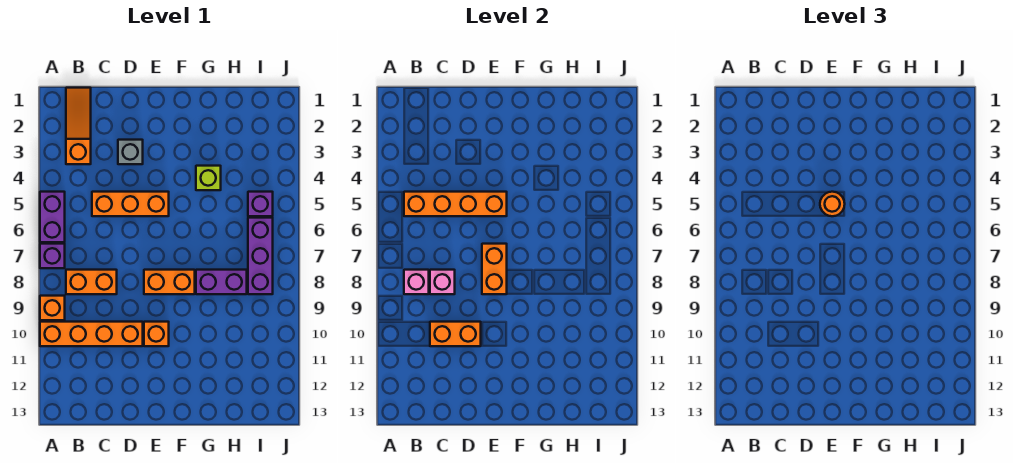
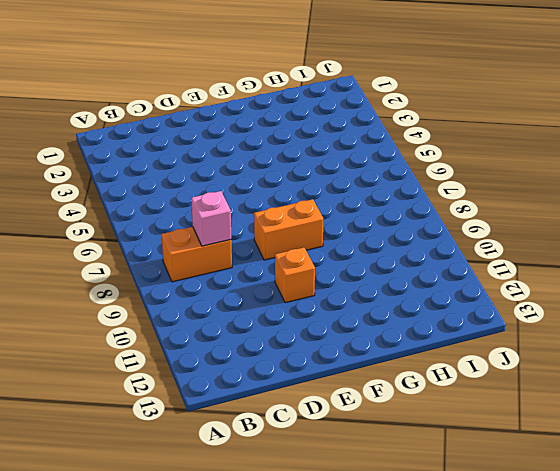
none -> purple 1x2 brick [40,192,65,242]
none -> purple 1x1 brick [40,244,65,268]
none -> orange 1x1 brick [40,296,65,320]

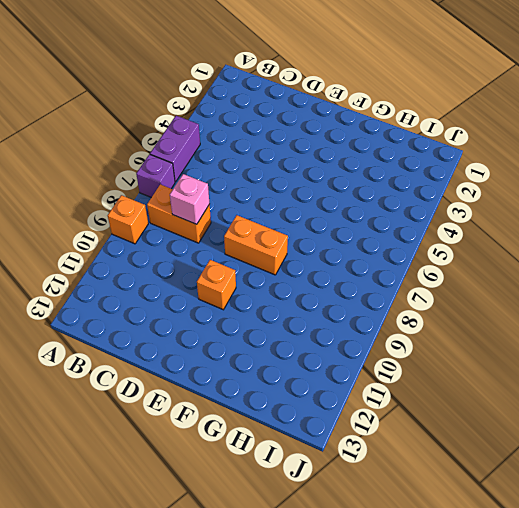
none -> orange 1x4 brick [40,322,143,346]
none -> orange 1x3 slope [66,88,91,164]
none -> orange 1x3 brick [92,192,169,216]

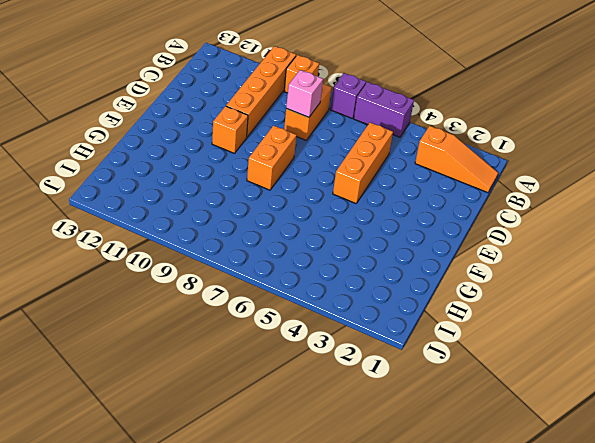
none -> grey 1x1 brick [118,140,143,164]
none -> lime 1x1 brick [196,166,221,190]
none -> purple 1x2 brick [196,270,247,294]

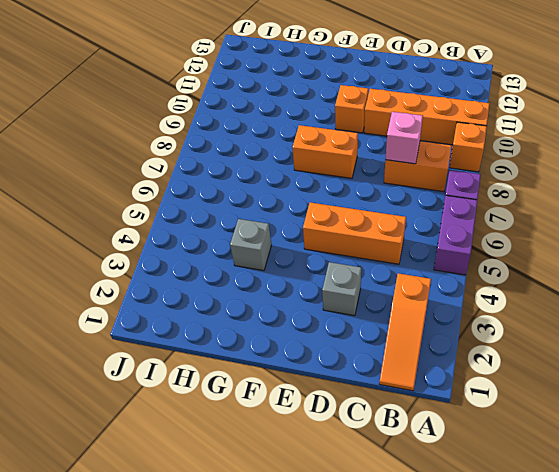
grey 1x1 brick [230,219,271,271] -> lime 1x1 brick [196,166,221,190]
none -> purple 1x2 brick [196,270,247,294]
none -> purple 1x1 brick [248,192,273,216]
none -> purple 1x3 brick [248,218,273,294]

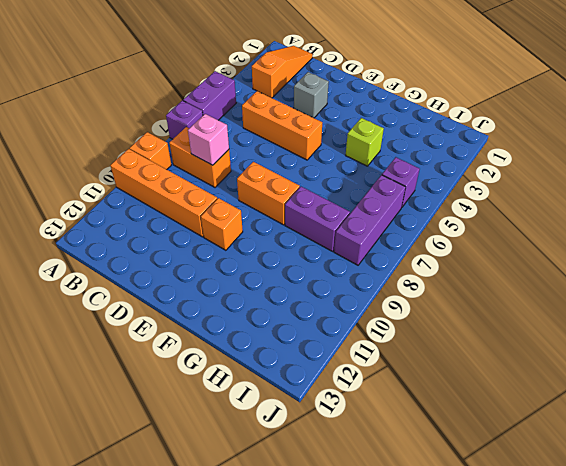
none -> orange 1x4 brick [404,192,507,216]
none -> pink 1x1 brick [404,270,429,294]
none -> orange 1x2 brick [430,322,481,346]

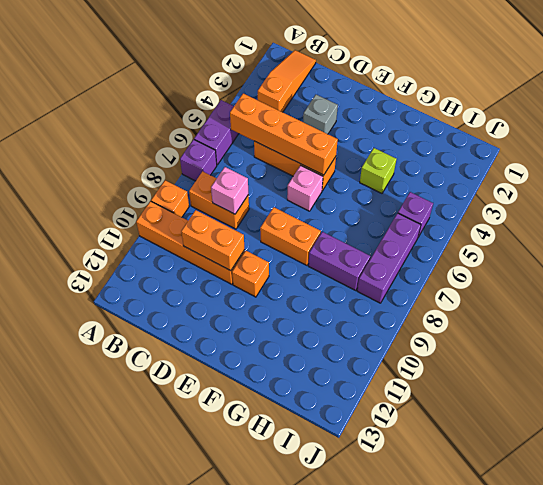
pink 1x1 brick [287,165,323,211] -> pink 1x1 brick moved to [404,270,429,294]
none -> orange 1x2 brick [482,244,507,294]
none -> orange 1x1 round brick [820,192,845,216]

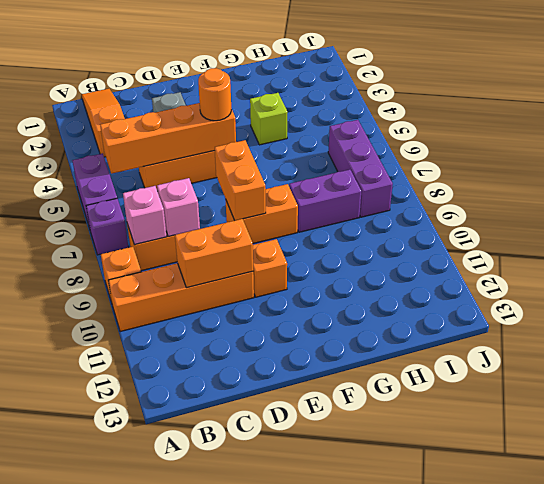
none -> purple 1x1 brick [248,192,273,216]

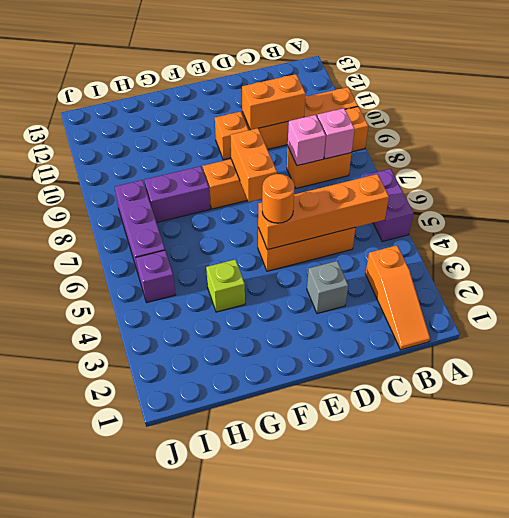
none -> purple 1x1 brick [40,244,65,268]

